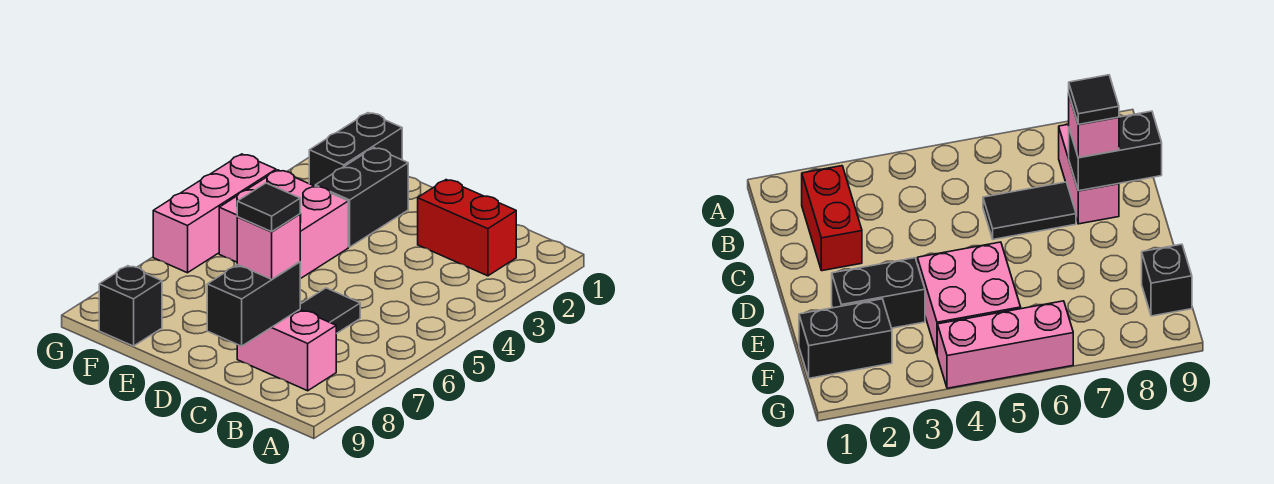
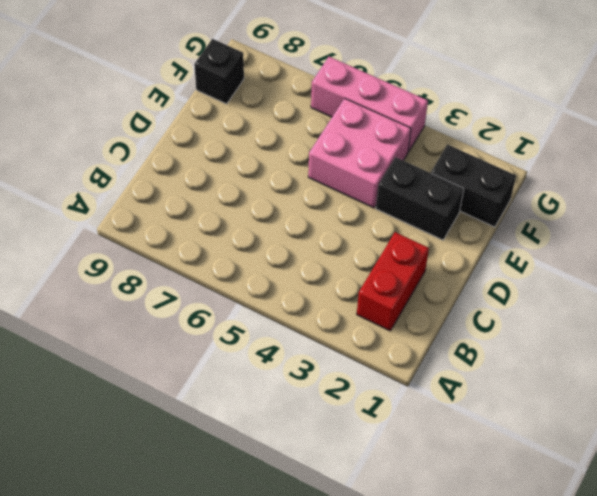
none -> pink 1x2 brick [237,310,336,391]
none -> black 1x2 tile [300,288,360,334]

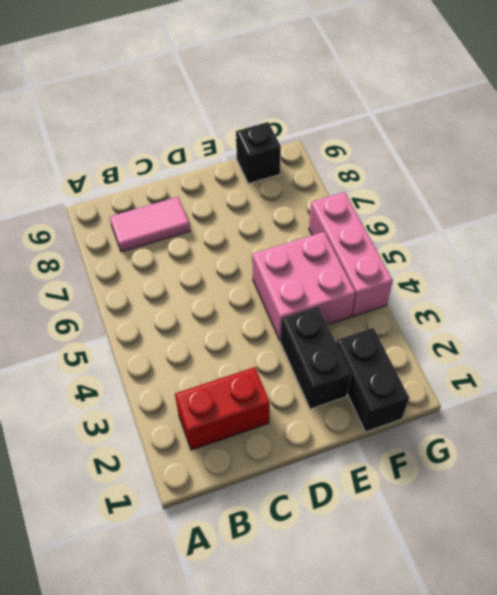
pink 1x2 tile [110,197,190,252] -> pink 1x2 brick [237,310,336,391]
none -> black 1x2 tile [300,288,360,334]
none -> black 1x2 brick [207,262,300,346]

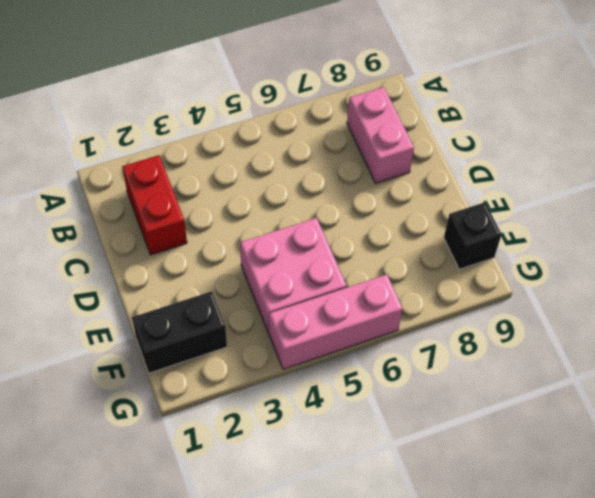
none -> black 1x2 tile [300,288,360,334]
none -> black 1x2 brick [315,148,408,247]

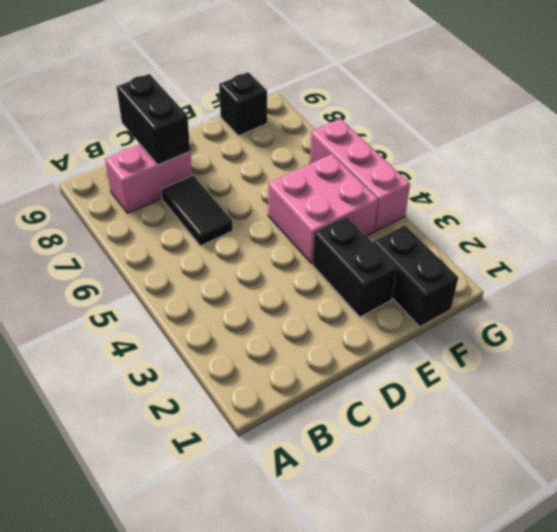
none -> red 1x2 brick [418,180,516,276]
none -> pink 1x1 brick [237,214,300,279]

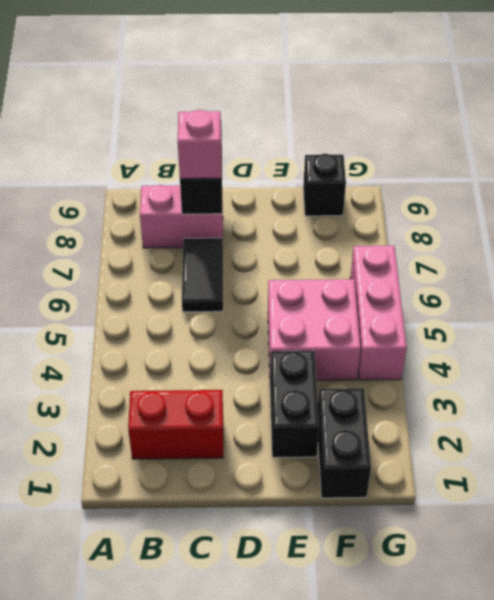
none -> black 1x1 tile [237,183,300,232]

